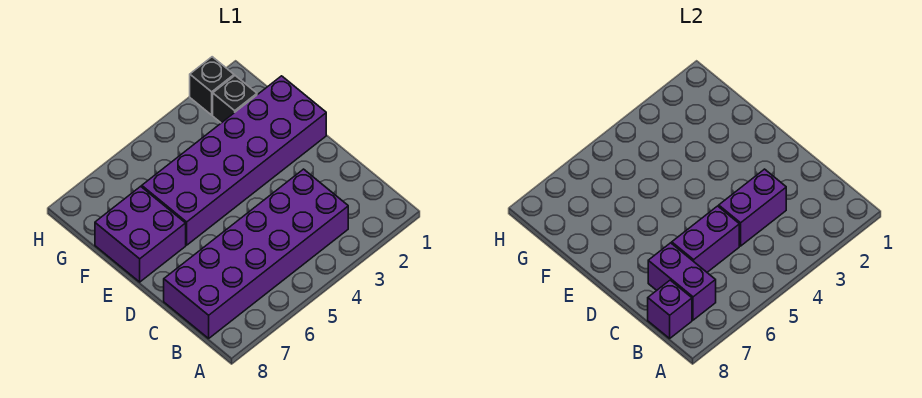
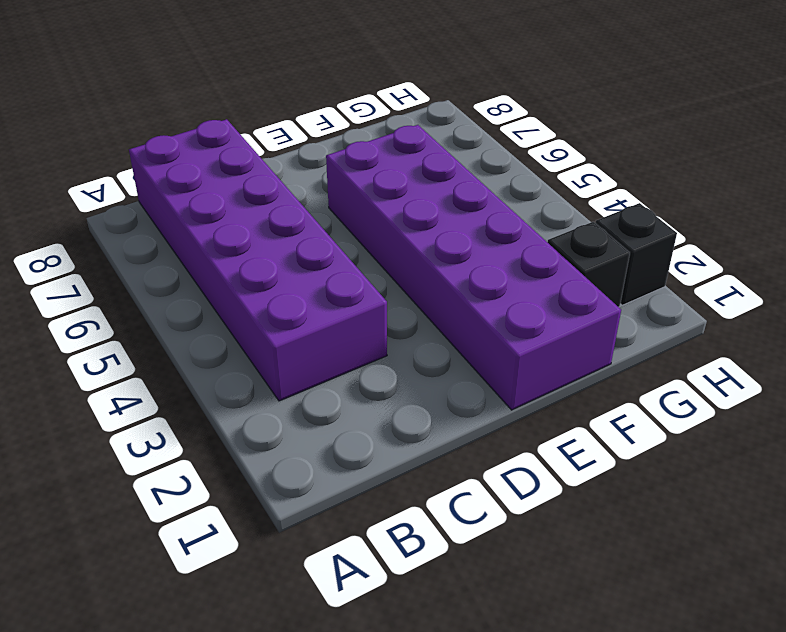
none -> purple 2x2 brick [95,186,186,282]
none -> purple 1x2 brick [648,243,716,320]

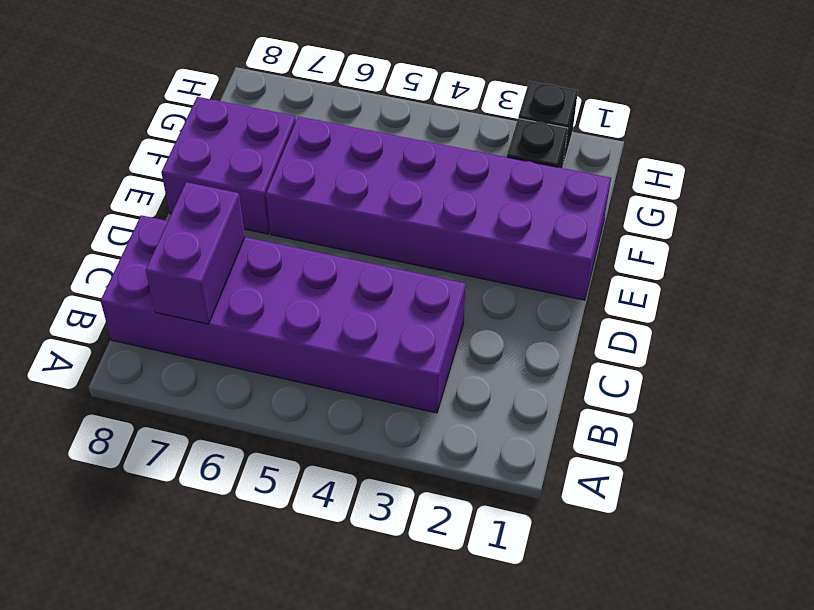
none -> purple 1x1 brick [648,280,692,338]
none -> purple 1x2 brick [719,169,786,246]

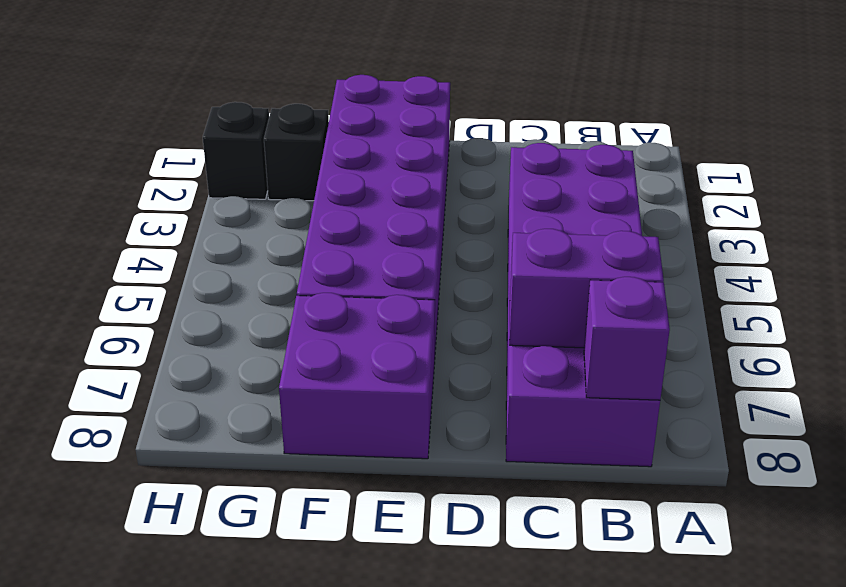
none -> purple 1x2 brick [719,169,786,246]
none -> purple 1x2 brick [672,206,739,272]

